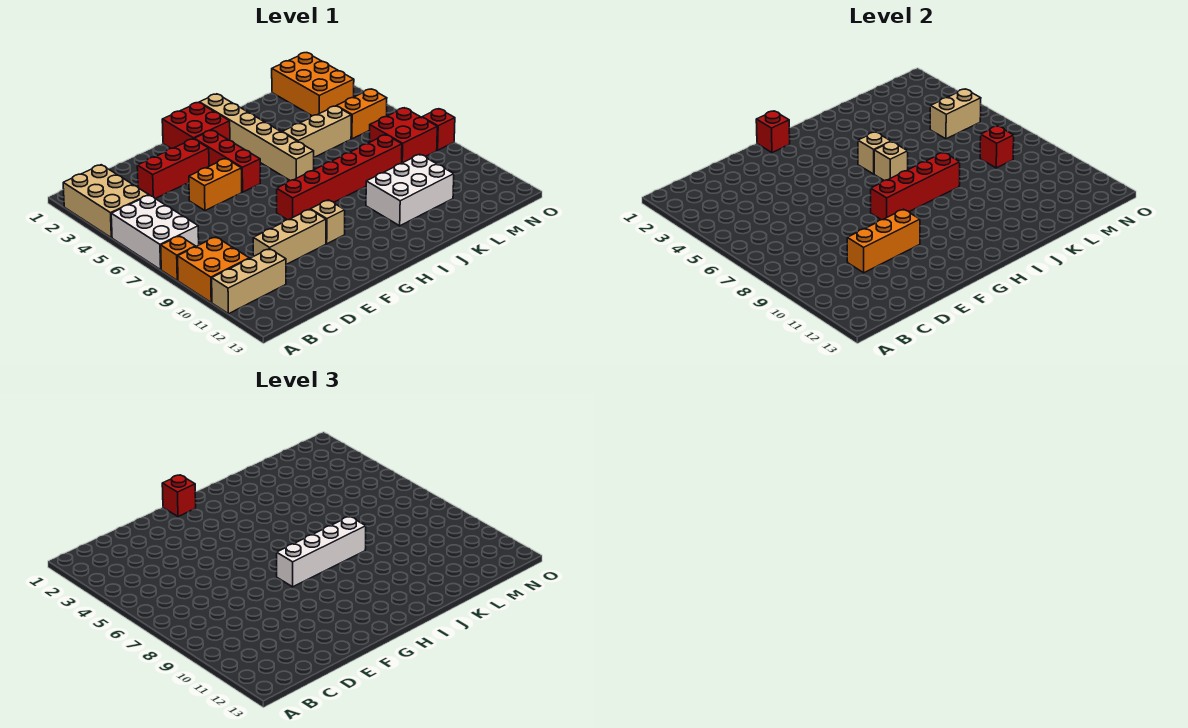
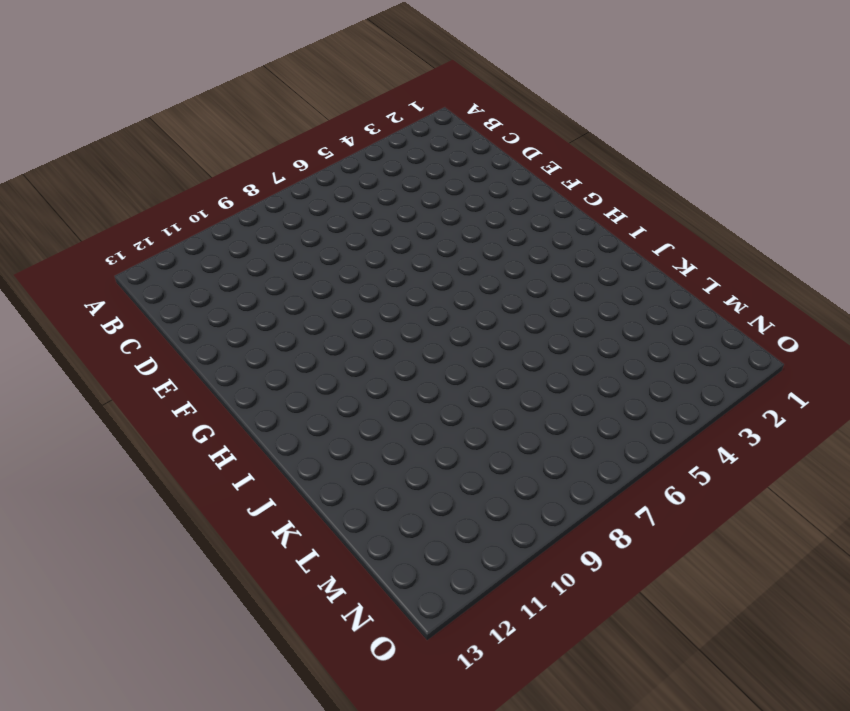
none -> tan 2x3 brick [63,165,148,238]
none -> white 2x3 brick [111,195,199,270]
none -> orange 1x1 brick [161,236,196,280]

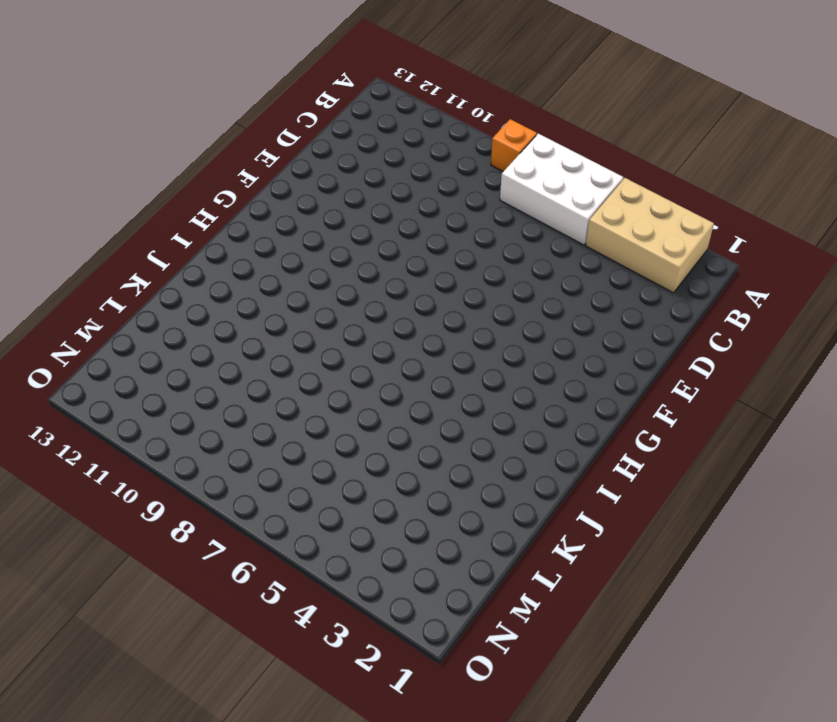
none -> orange 2x2 brick [178,237,249,302]
none -> tan 1x3 brick [212,249,286,314]
none -> red 1x3 brick [137,139,209,199]

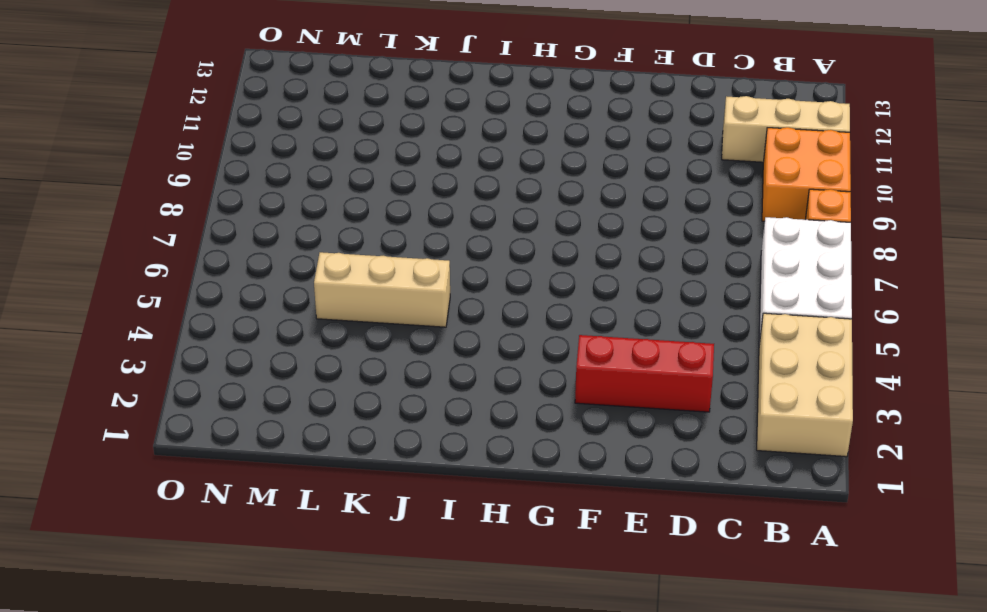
none -> tan 1x3 brick [253,209,326,264]
none -> orange 1x2 brick [189,159,242,210]
none -> red 2x2 brick [162,102,230,148]

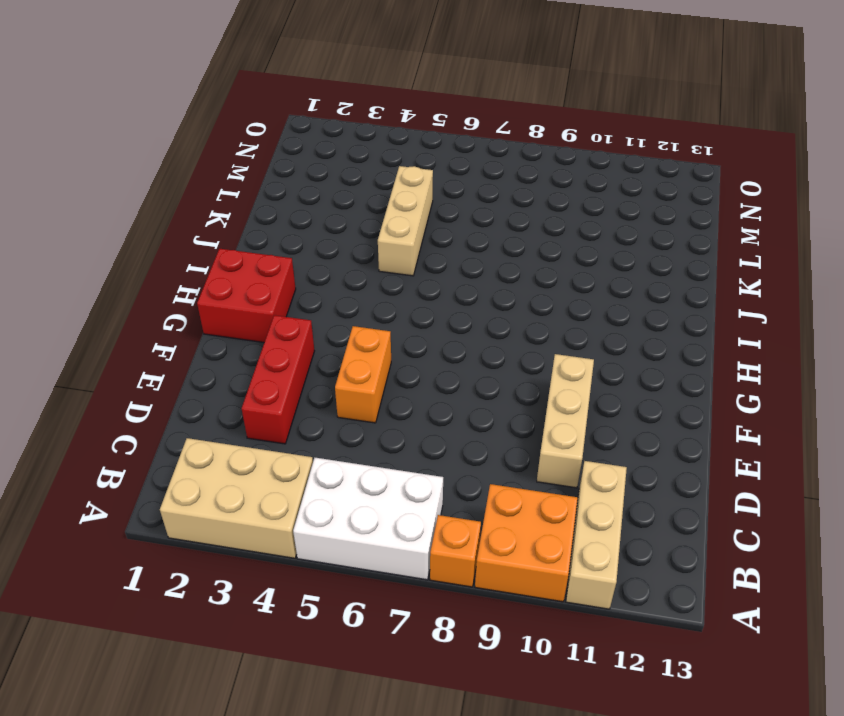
none -> red 1x3 brick [195,130,260,192]
none -> red 1x6 brick [277,135,402,220]
none -> tan 1x1 brick [311,200,345,244]

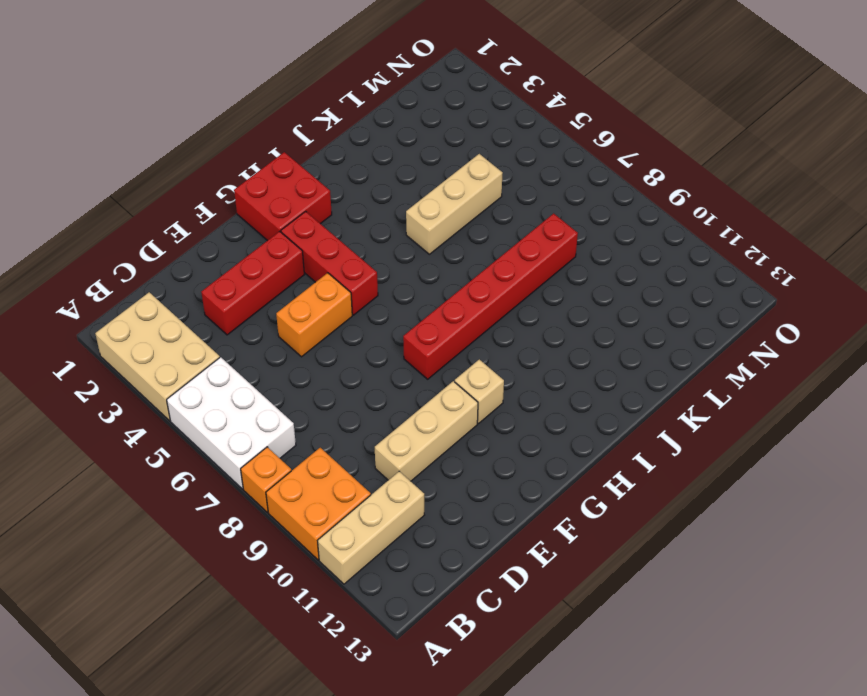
none -> tan 1x6 brick [199,94,314,181]
none -> white 2x3 brick [366,154,454,226]
none -> orange 2x3 brick [272,53,354,116]

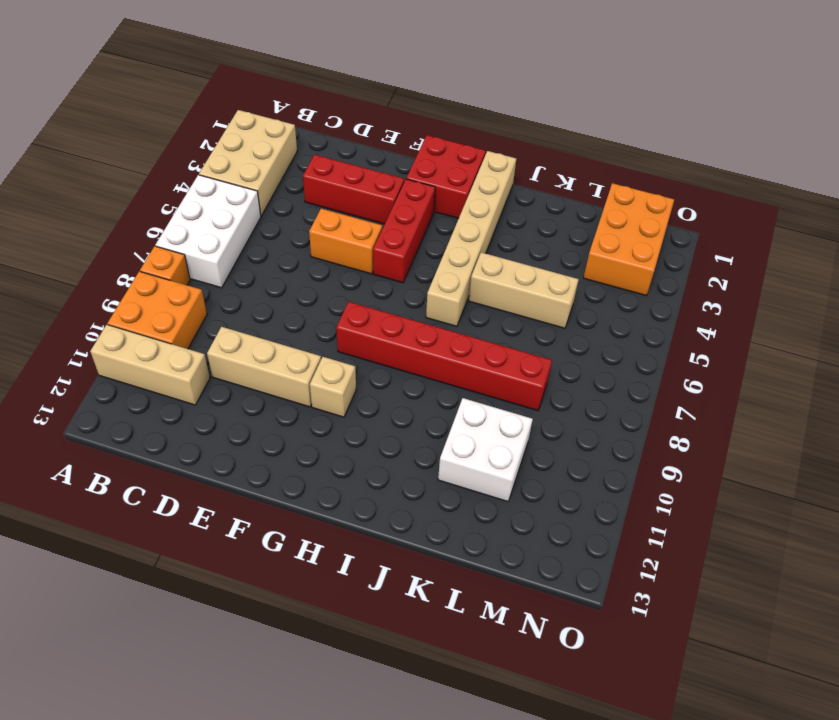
white 2x2 brick [438,398,533,502] -> white 2x3 brick [366,154,454,226]
none -> orange 1x2 brick [337,89,387,139]
none -> red 2x2 brick [370,108,437,163]
none -> red 1x1 brick [422,109,455,150]

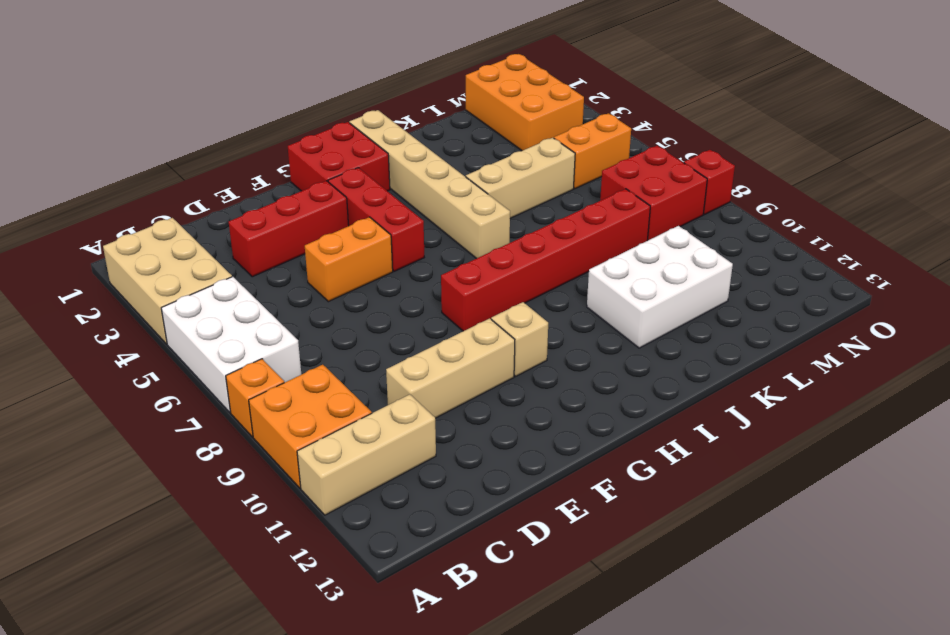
none -> orange 1x3 brick [847,209,920,273]
none -> red 1x1 brick [756,111,790,153]
none -> red 1x4 brick [871,152,960,220]

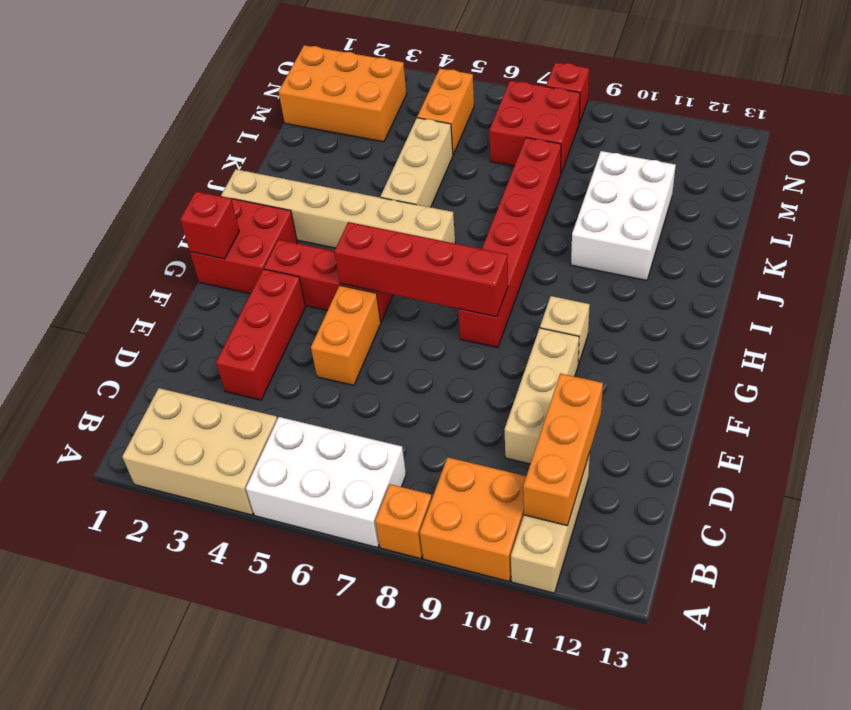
orange 1x3 brick [523,373,603,526] -> orange 1x3 brick moved to [847,209,920,273]
red 1x4 brick [334,222,508,317] -> red 1x4 brick turned to [871,152,960,220]
none -> tan 1x1 brick [858,132,891,174]
none -> tan 1x1 brick [874,142,908,181]
none -> tan 1x2 brick [930,89,981,139]

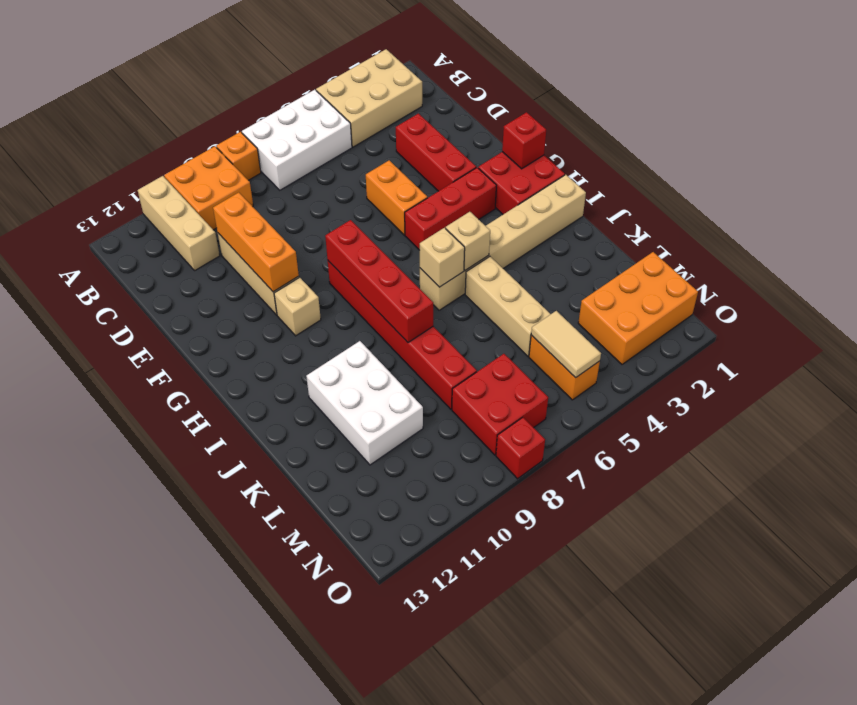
tan 1x2 tile [531,311,601,378] -> tan 1x2 brick [930,89,981,139]
none -> red 1x1 brick [980,126,1014,168]
none -> red 1x1 brick [162,475,196,517]
none -> white 1x4 brick [277,516,366,587]

